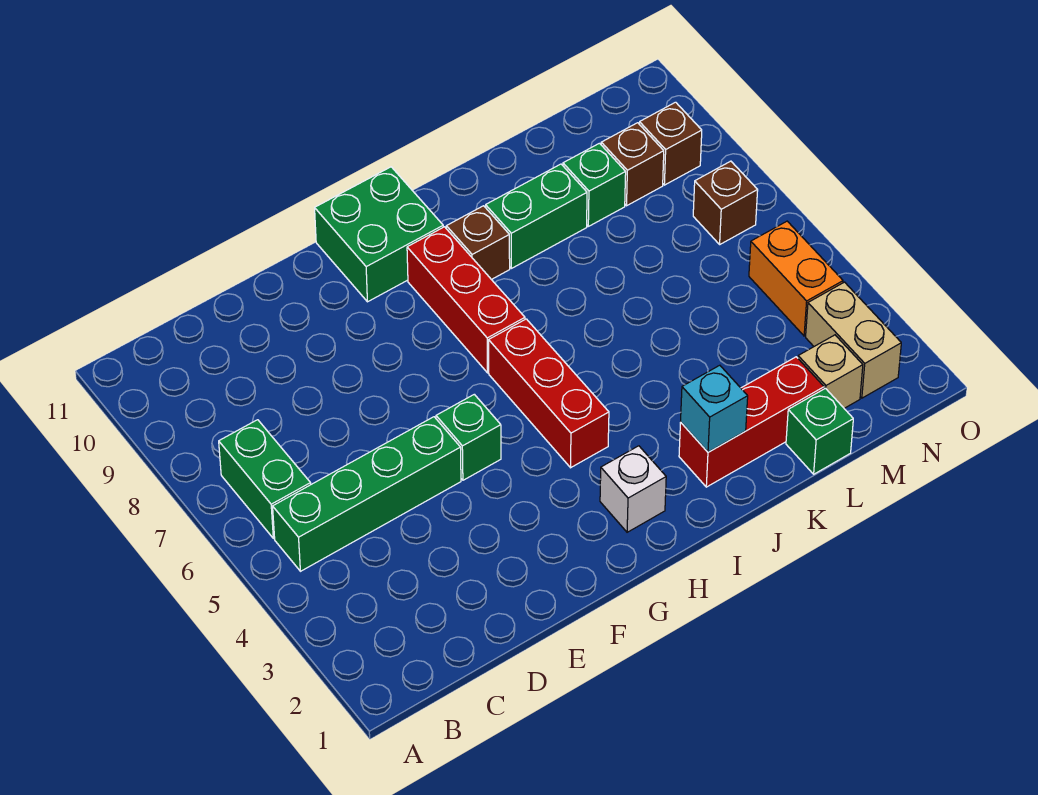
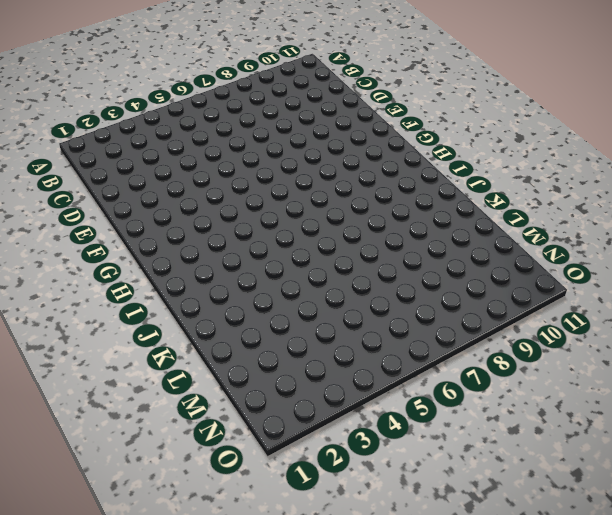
none -> green 1x4 brick [273,417,461,571]
none -> green 1x2 brick [219,420,311,538]
none -> green 1x1 brick [436,394,501,480]

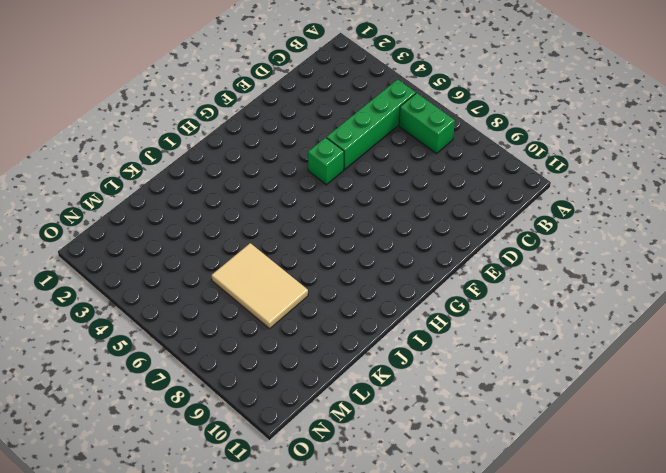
tan 2x3 tile [212,243,308,329] -> none
none -> green 2x2 brick [315,167,443,302]
none -> white 1x1 brick [600,446,666,532]
none -> red 1x3 brick [489,319,609,468]

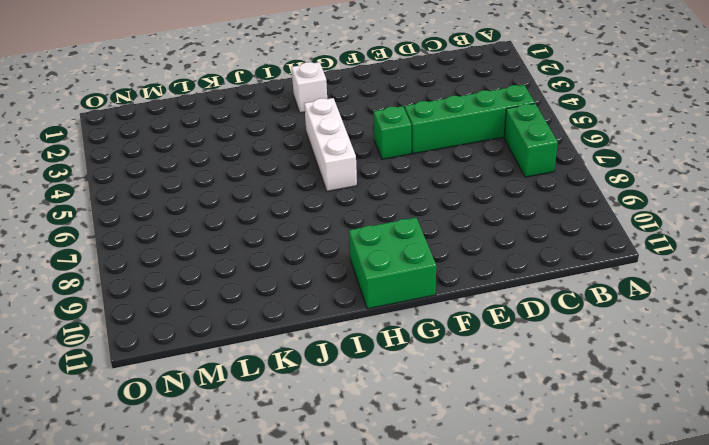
white 1x3 brick [304,98,357,191] -> red 1x3 brick [489,319,609,468]
none -> red 1x3 brick [407,227,525,373]
none -> brown 1x1 brick [446,206,510,280]
none -> red 1x3 brick [679,357,824,487]

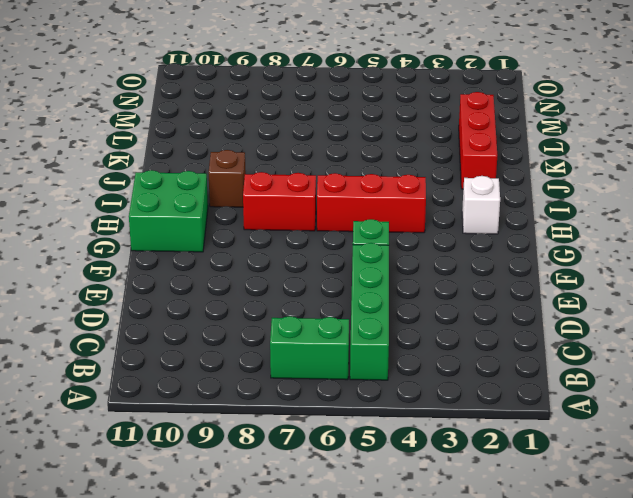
red 1x2 brick [243,172,316,231] -> red 1x3 brick [407,227,525,373]
none -> green 1x2 brick [486,164,587,268]
none -> green 1x1 brick [786,388,853,474]
none -> green 1x1 brick [563,143,626,226]

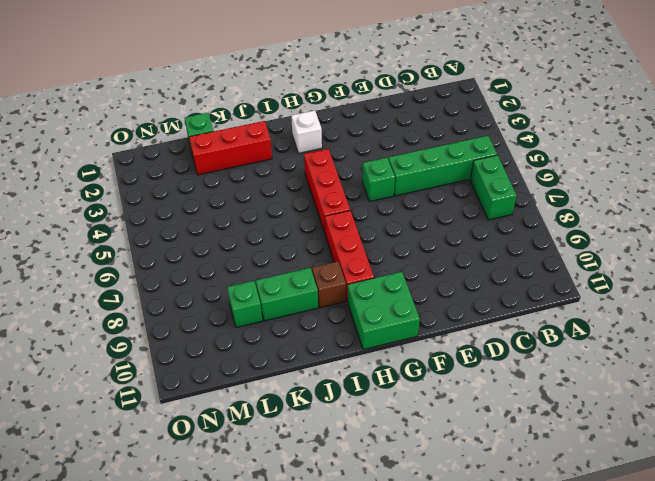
none -> tan 1x1 brick [798,335,863,408]
none -> brown 1x1 brick [601,123,664,206]
none -> tan 1x2 brick [806,282,901,398]

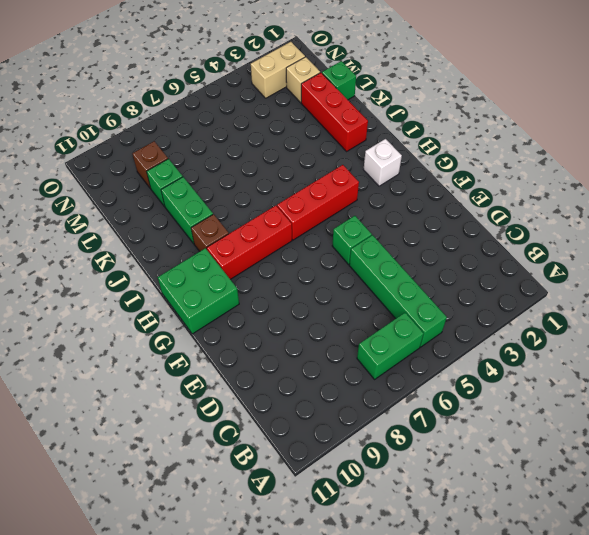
none -> orange 1x2 brick [749,221,843,336]
none -> brown 1x1 brick [693,161,758,244]
none -> brown 1x1 brick [639,102,702,185]

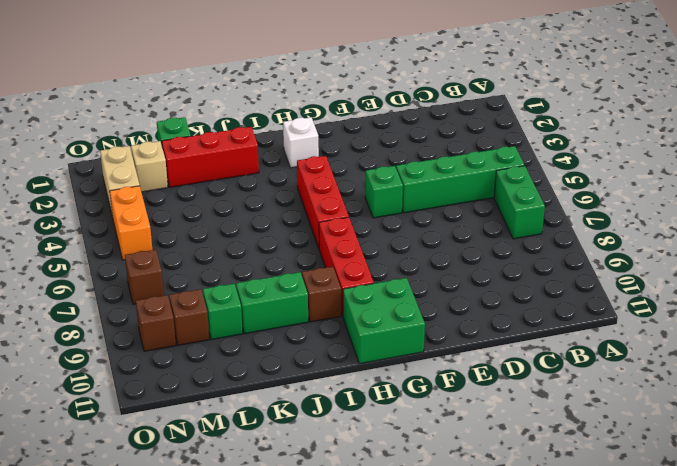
none -> cyan 1x1 brick [681,365,748,452]

